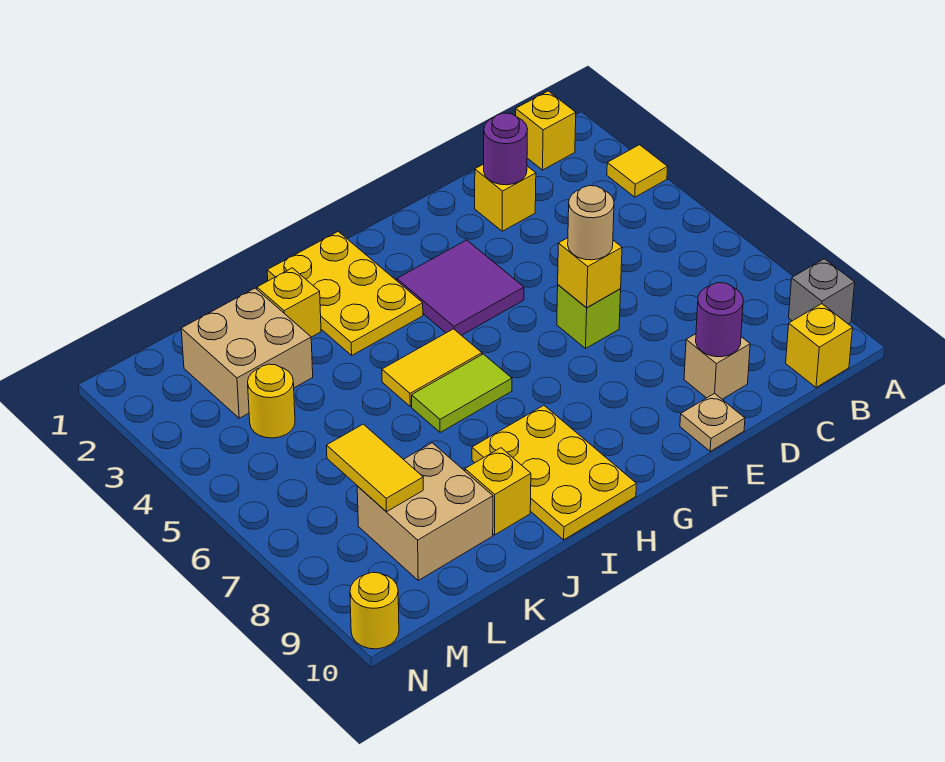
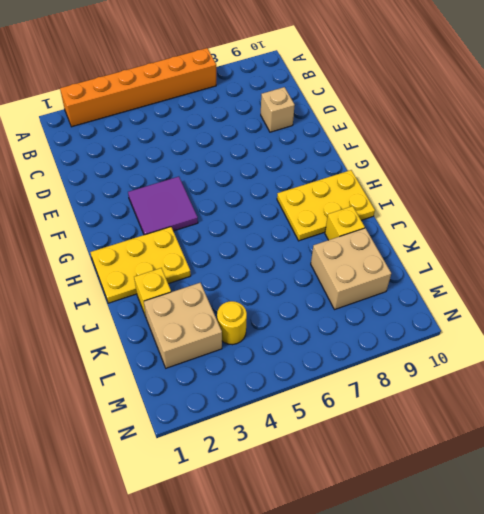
orange 1x6 brick [60,48,216,127] -> yellow 1x1 tile [607,145,668,197]
none -> grey 1x1 brick [789,259,855,324]
none -> yellow 1x1 brick [516,91,576,170]
none -> yellow 1x1 brick [786,304,853,388]

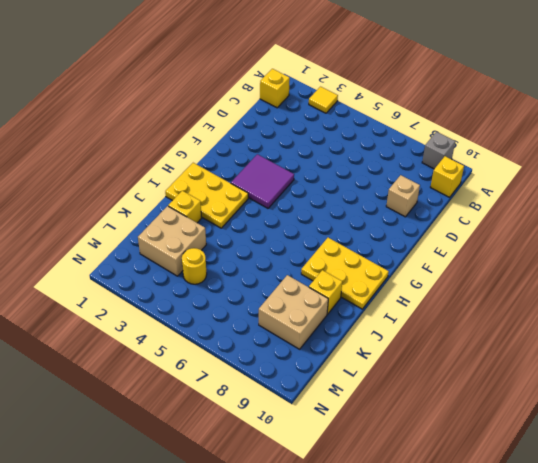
none -> yellow 1x1 brick [475,164,536,231]
none -> lime 1x1 brick [557,285,621,348]
none -> tan 1x1 plate [680,393,745,451]

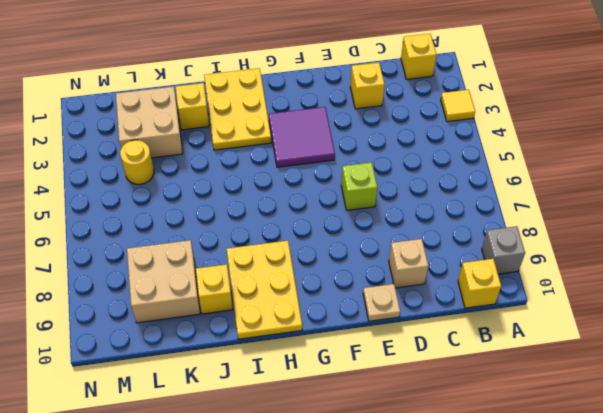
none -> yellow 1x2 tile [382,329,482,406]
none -> lime 1x2 tile [412,354,512,433]
none -> yellow 1x1 round brick [350,572,399,649]

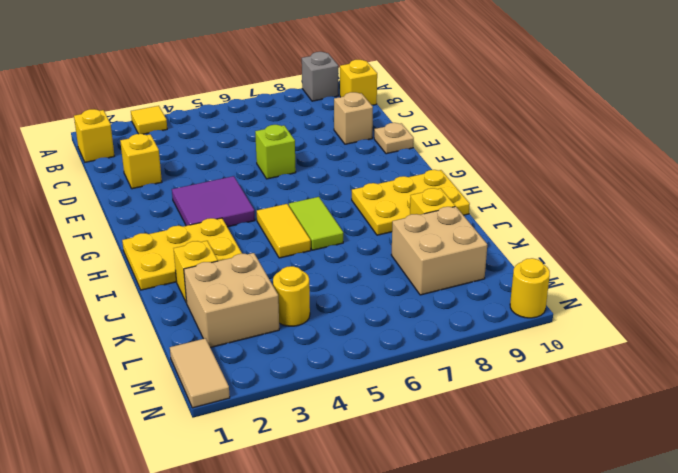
tan 1x2 tile [170,338,230,408] -> none
none -> purple 1x1 round brick [484,113,527,185]
none -> purple 1x1 round brick [696,283,743,357]
none -> yellow 1x1 brick [558,238,622,308]

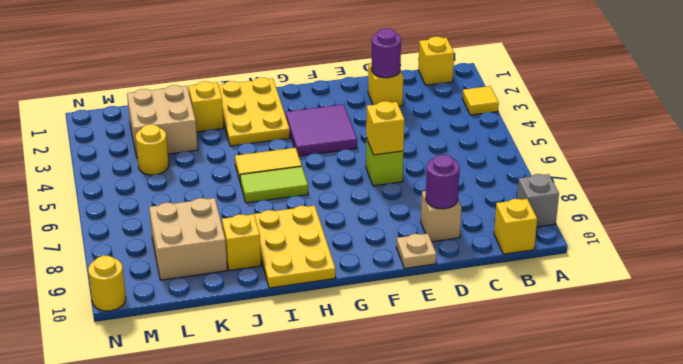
none -> yellow 1x2 tile [326,424,423,512]
none -> tan 1x1 round brick [568,186,614,260]

